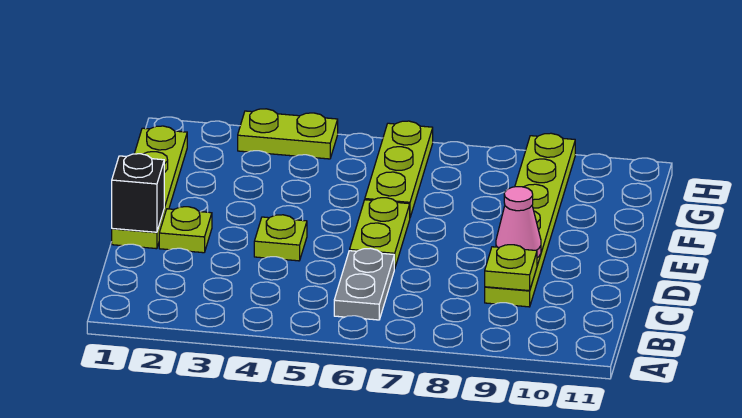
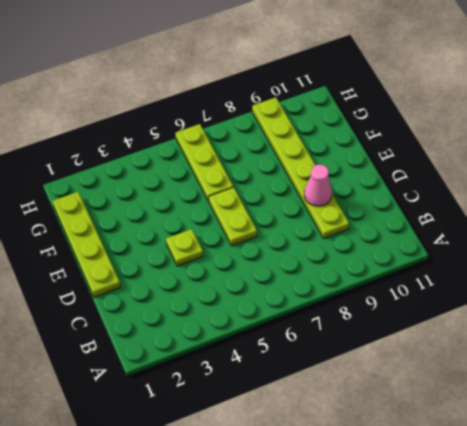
none -> grey 1x2 plate [334,248,394,320]
none -> lime 1x1 plate [159,207,212,253]

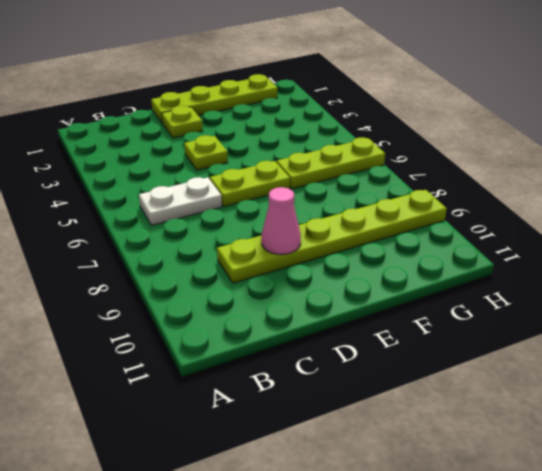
white 1x2 plate [139,177,222,225] -> grey 1x2 plate [334,248,394,320]
none -> lime 1x2 plate [238,109,338,159]
none -> lime 1x1 plate [485,245,537,291]

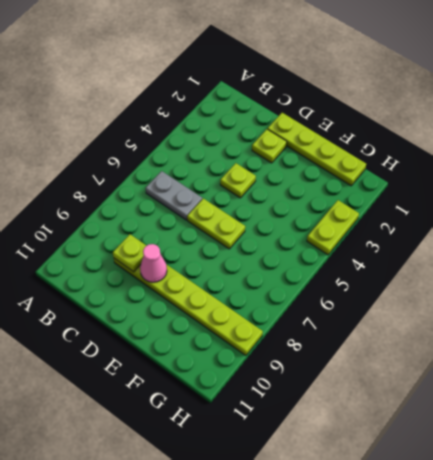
none -> lime 1x3 plate [365,121,433,217]
none -> black 1x1 brick [112,154,164,232]

